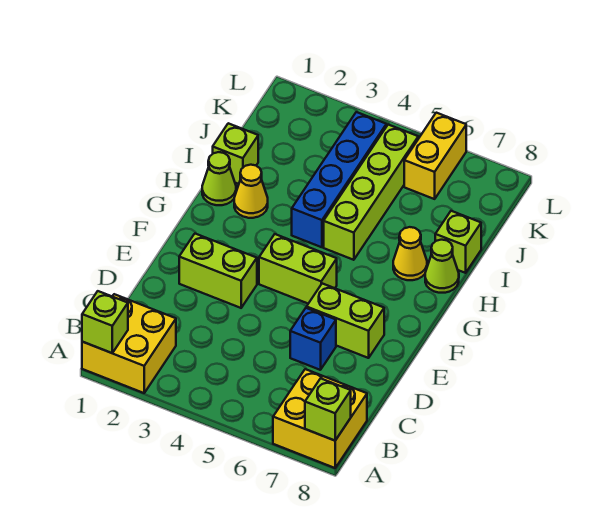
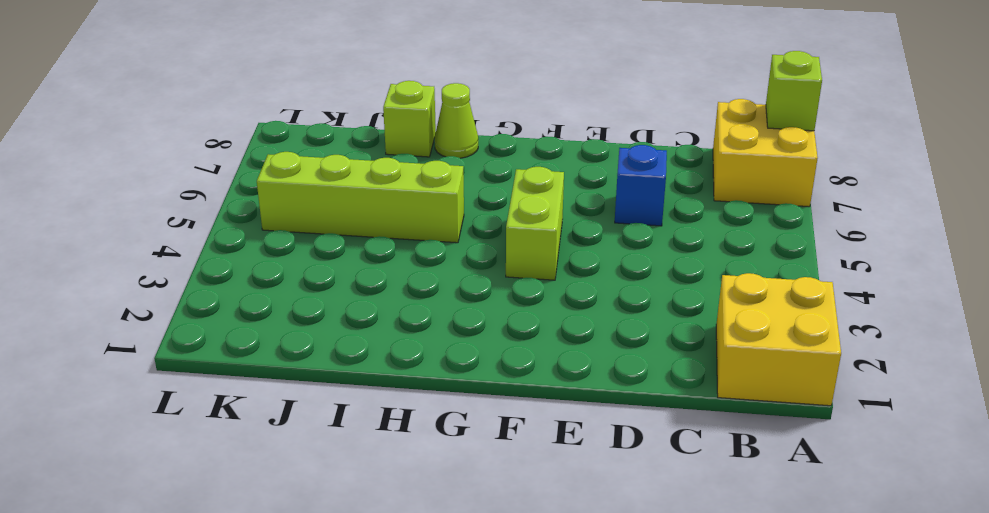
none -> lime 1x2 brick [179,234,257,308]
none -> lime 1x2 brick [307,283,384,358]
none -> lime 1x1 cone [202,152,236,205]

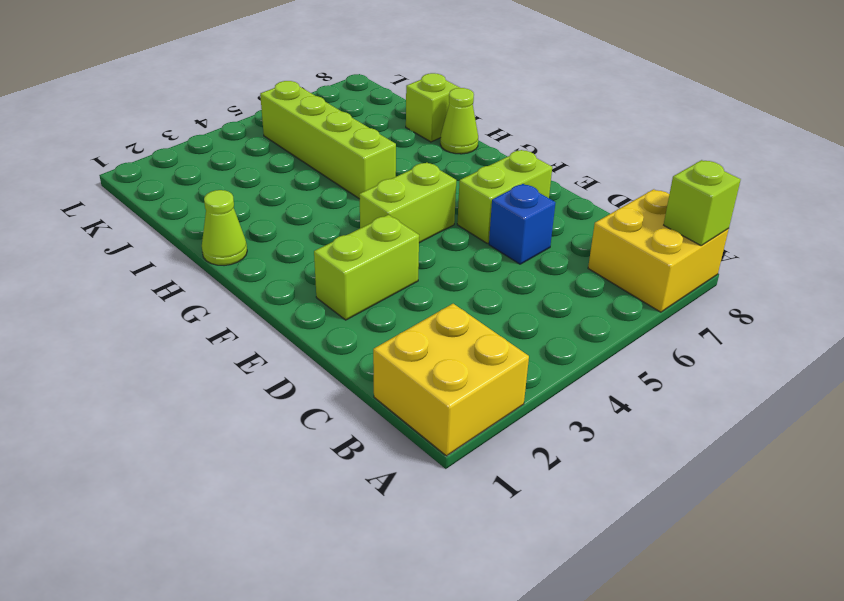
none -> yellow 1x1 cone [234,165,268,218]
none -> blue 1x4 brick [292,112,386,247]
none -> yellow 1x1 cone [393,227,427,280]

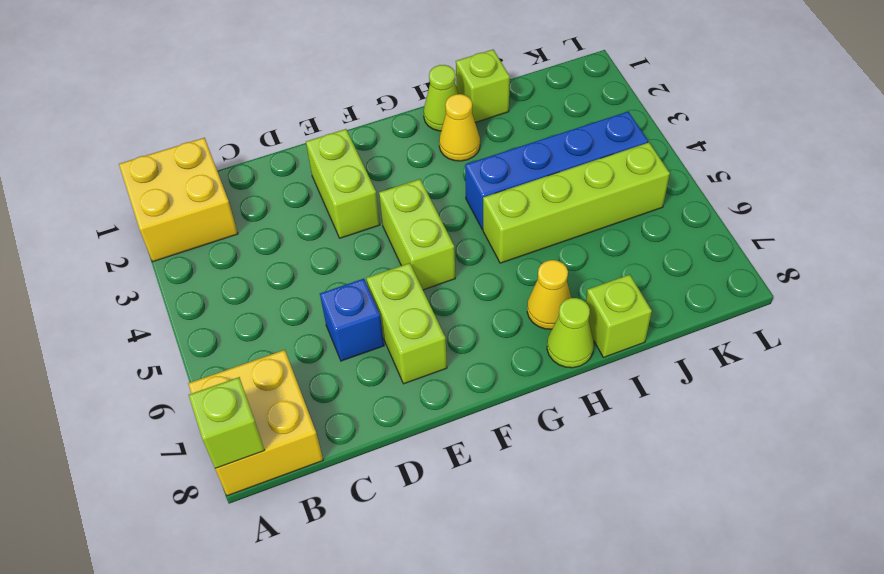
none -> yellow 1x2 brick [404,113,466,199]
none -> lime 1x1 brick [82,291,128,353]

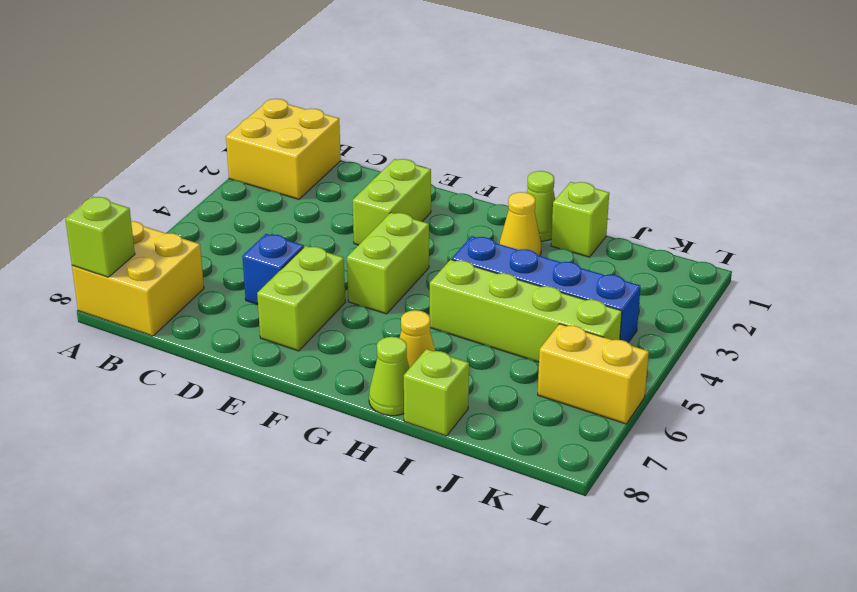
none -> lime 1x1 brick [82,291,128,353]

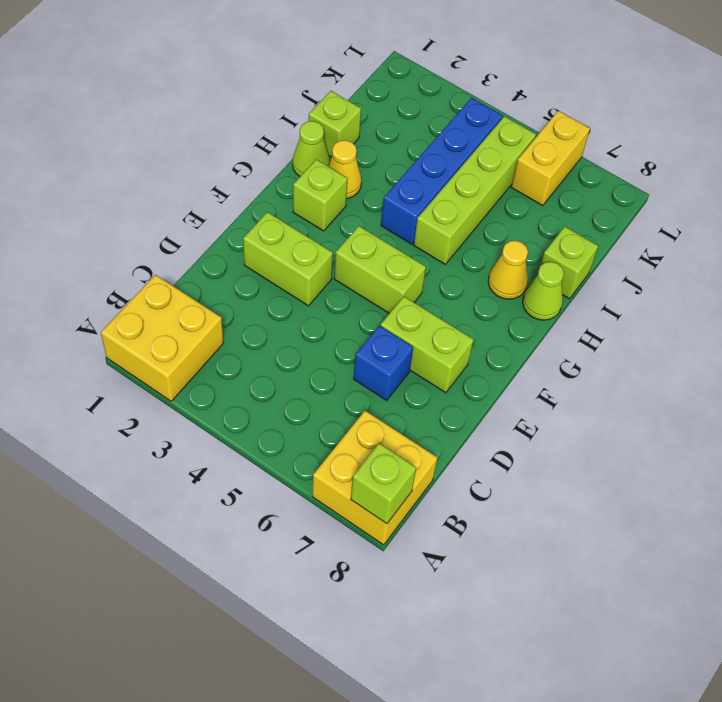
lime 1x1 brick [293,159,347,231] -> lime 1x1 brick moved to [82,291,128,353]

